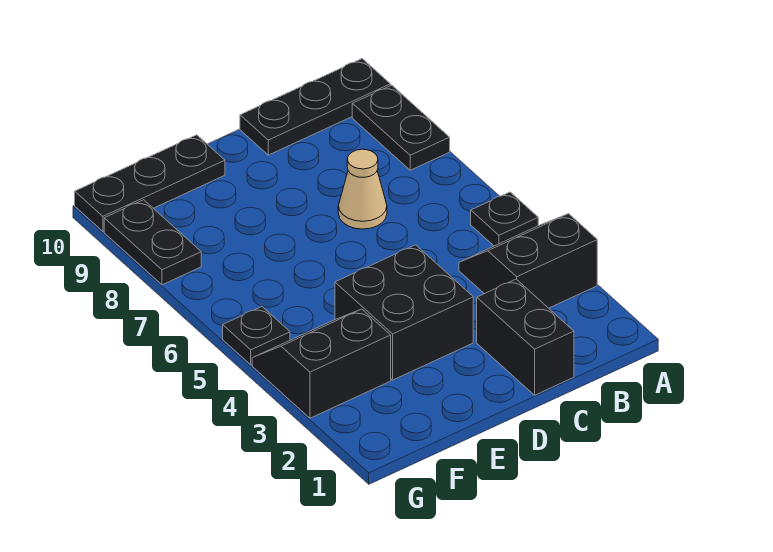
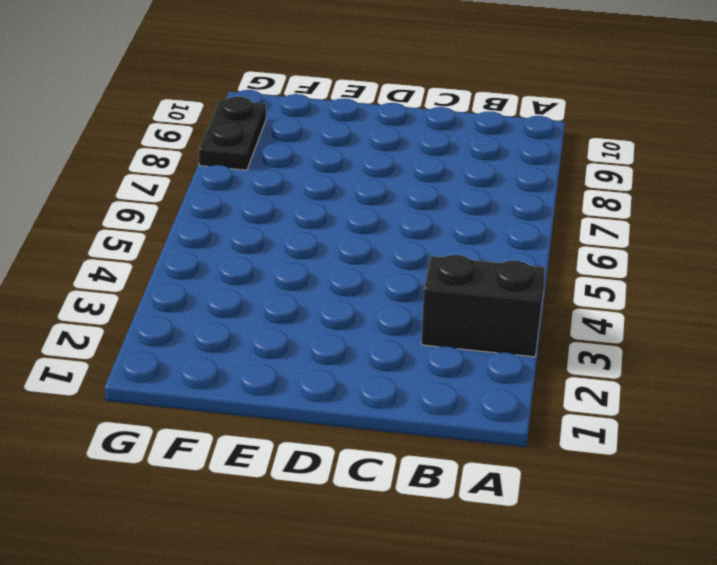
none -> black 1x1 plate [471,192,538,246]
none -> black 1x2 plate [352,85,450,170]

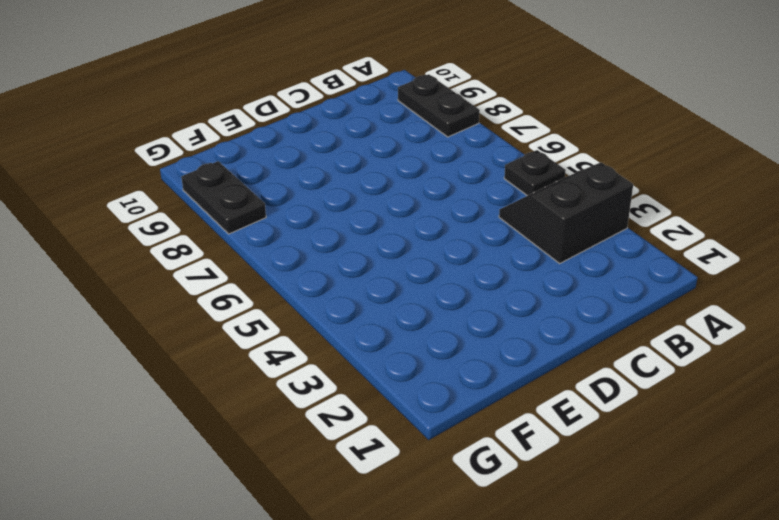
none -> black 1x3 plate [240,59,390,155]
none -> black 1x2 brick [477,279,574,395]

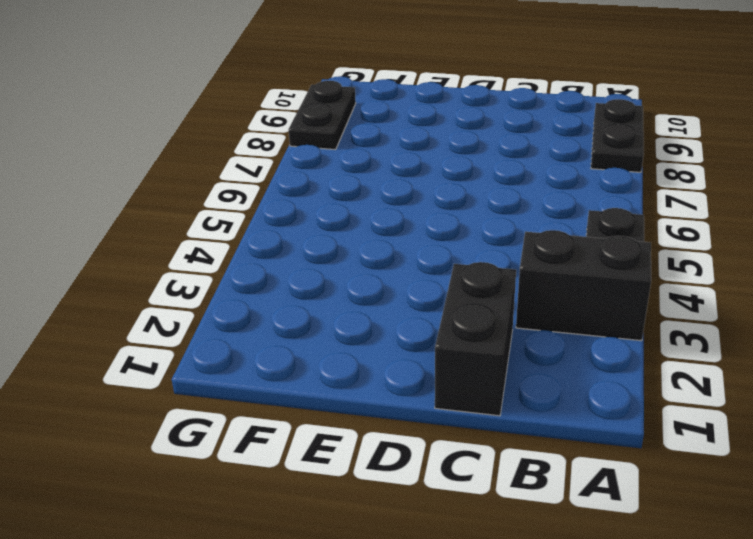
none -> black 1x3 plate [240,59,390,155]
none -> tan 1x1 cone [338,149,387,229]

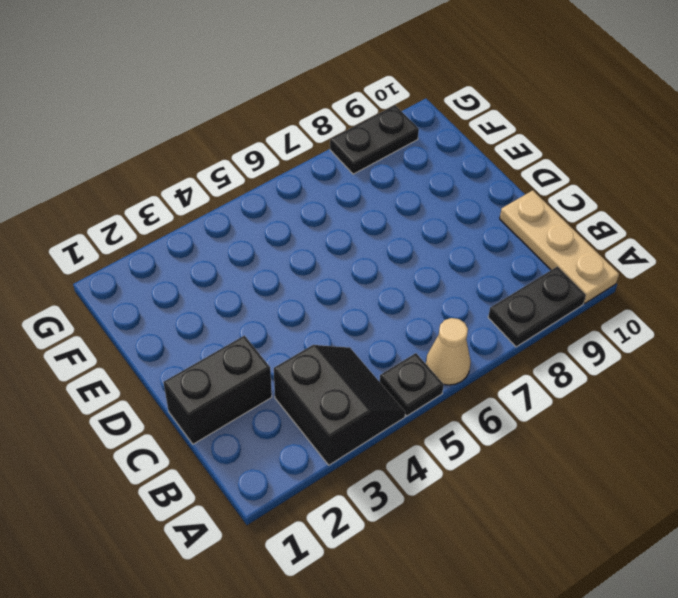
tan 1x1 cone [426,318,471,385] -> tan 1x1 cone moved to [338,149,387,229]
tan 1x3 plate [500,190,619,303] -> black 1x3 plate [240,59,390,155]
none -> black 2x2 brick [335,245,473,380]
none -> black 1x3 plate [75,135,225,231]

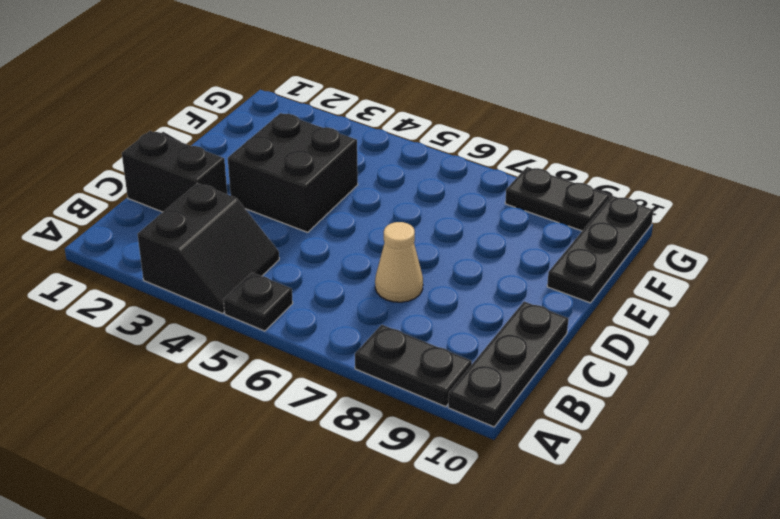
none -> black 2x2 slope [252,309,391,418]
none -> black 1x1 plate [223,306,290,365]

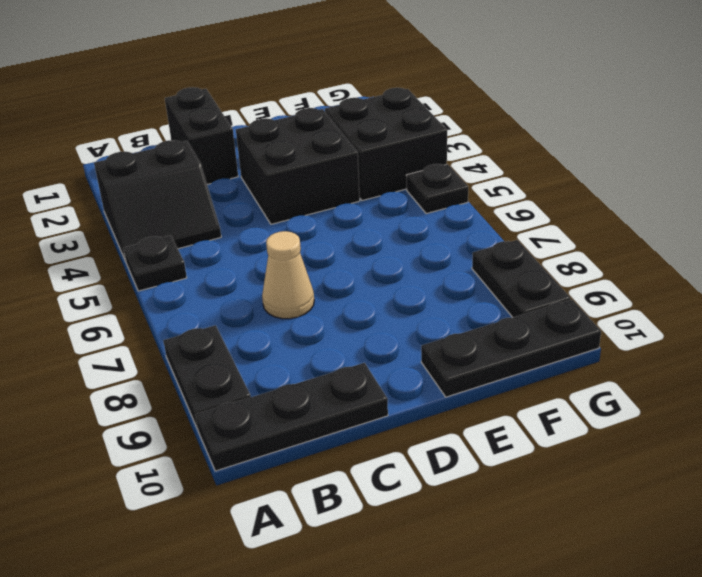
black 2x2 brick [325,88,447,201] -> black 2x2 slope [252,309,391,418]

